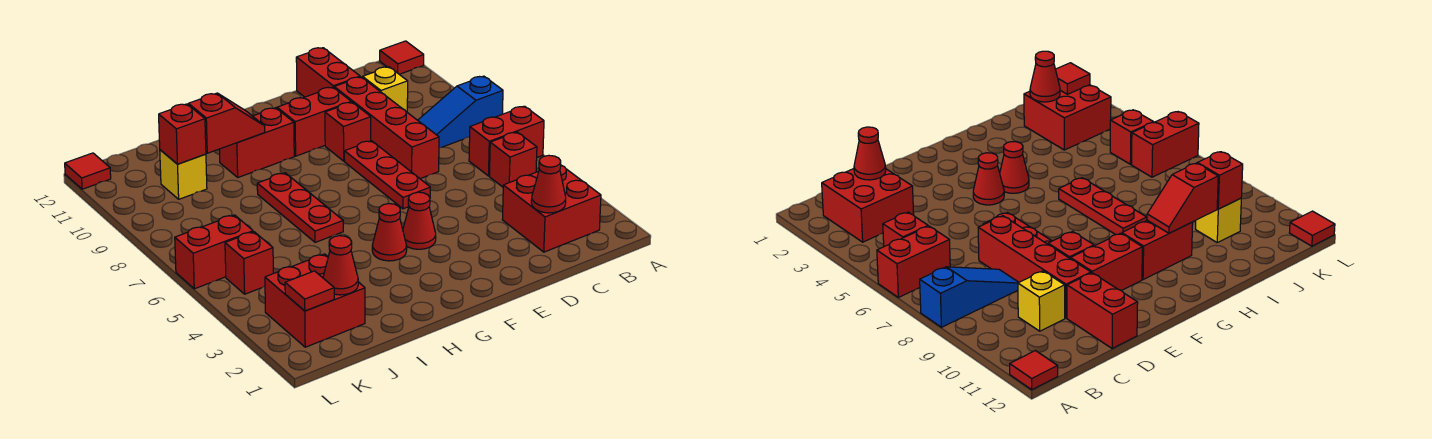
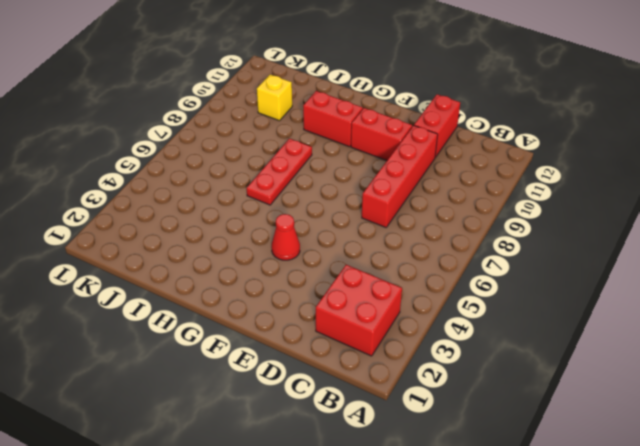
none -> red 1x2 brick [469,106,544,176]
none -> blue 1x3 slope [418,76,503,148]
none -> red 1x1 tile [380,41,424,74]

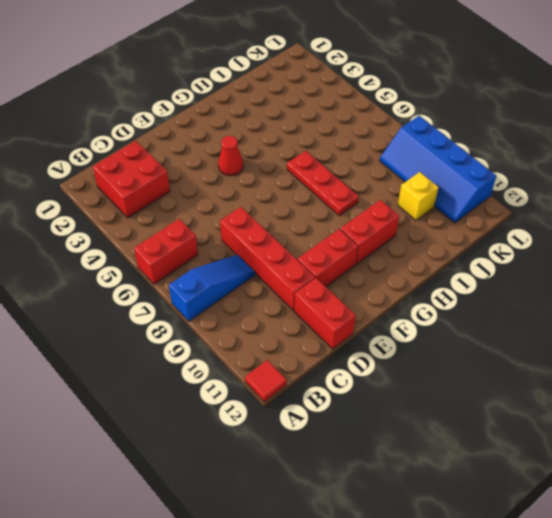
blue 2x4 slope [380,116,496,223] -> none
none -> red 1x1 brick [489,132,537,187]
none -> yellow 1x1 brick [362,67,408,112]
none -> red 1x3 plate [344,141,430,209]

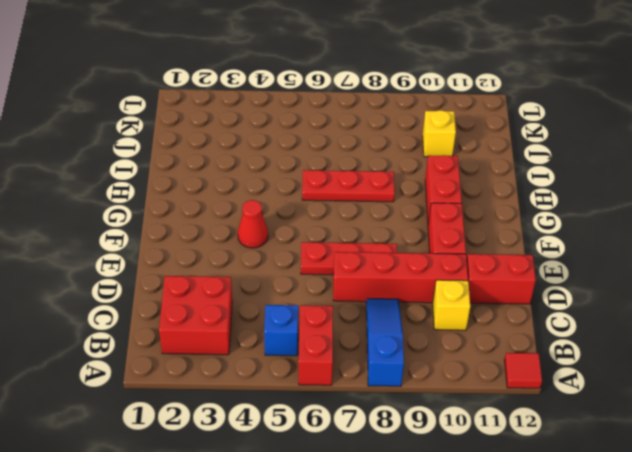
blue 1x1 brick [264,305,298,356] -> red 1x1 brick [489,132,537,187]
none -> red 1x1 brick [325,102,371,161]
none -> red 1x1 cone [372,204,407,261]
none -> red 2x2 brick [265,254,365,347]

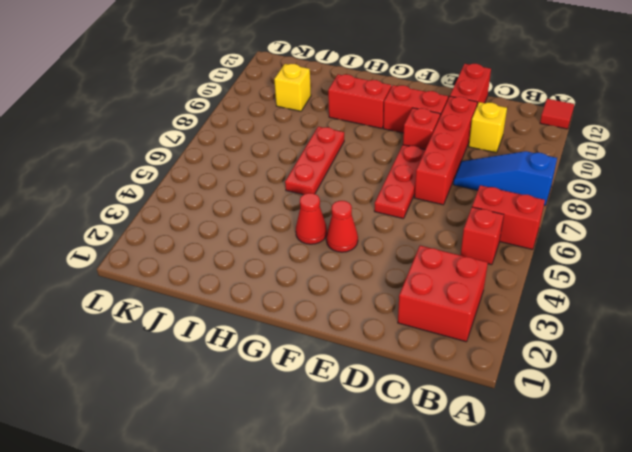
none -> red 2x2 brick [265,254,365,347]
none -> red 1x1 brick [225,232,273,294]
none -> red 1x2 brick [175,215,253,289]

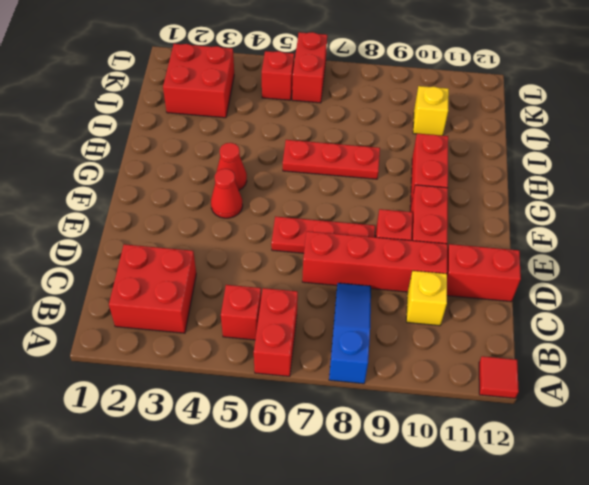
none -> red 1x1 tile [65,153,111,189]
none -> red 1x1 cone [531,155,566,213]
none -> red 1x2 slope [188,93,265,153]

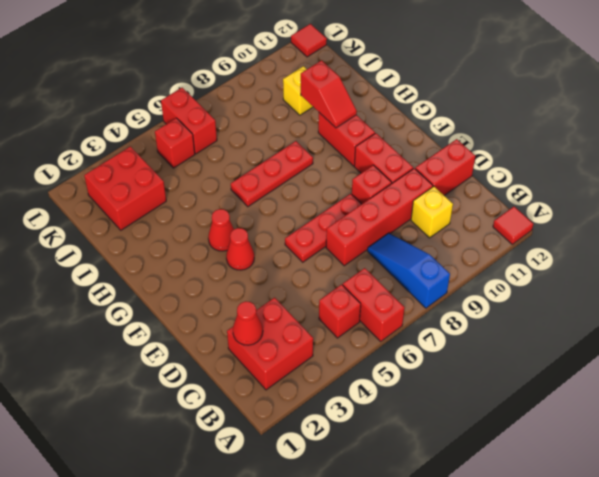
none -> red 1x1 cone [323,236,358,295]
none -> red 1x1 brick [159,104,206,164]
none -> red 1x1 tile [285,271,334,311]

